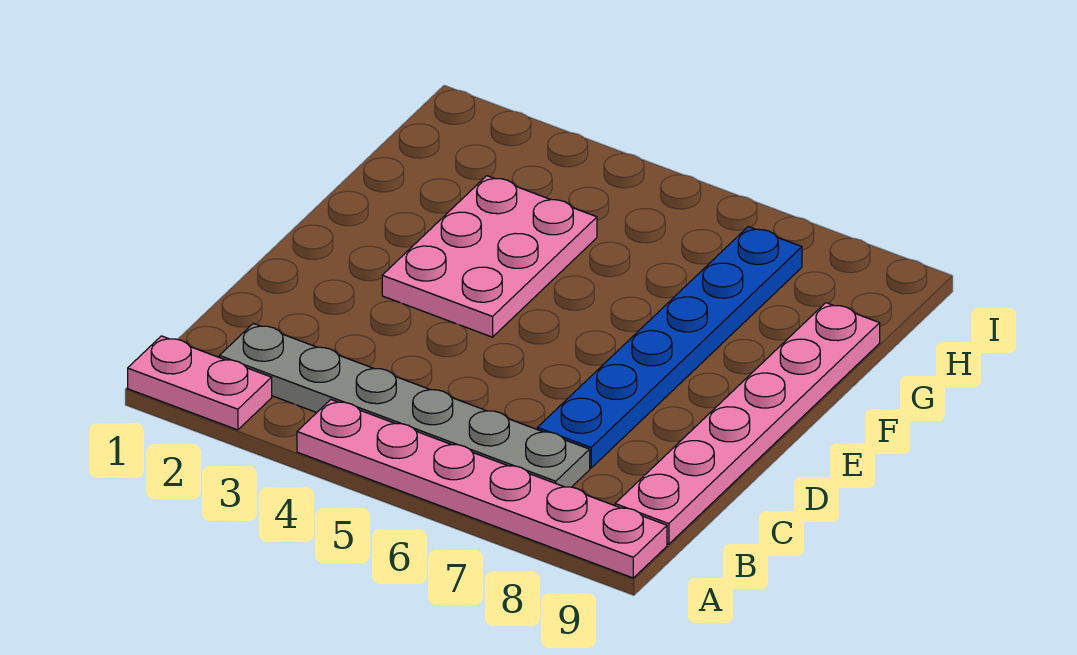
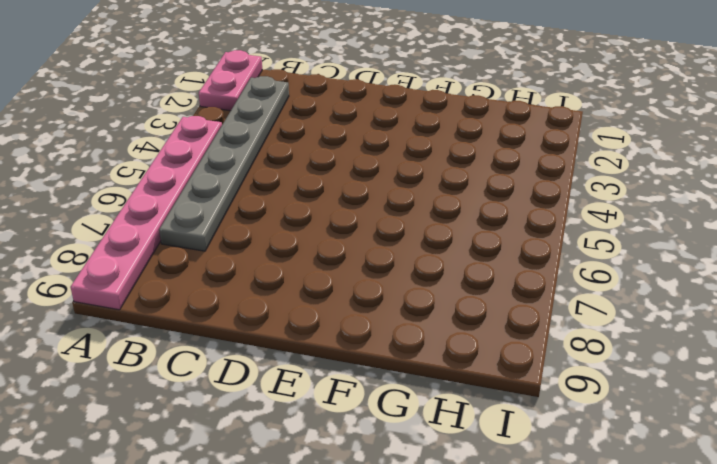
none -> pink 1x6 plate [615,303,880,544]
none -> blue 1x6 plate [537,227,802,468]

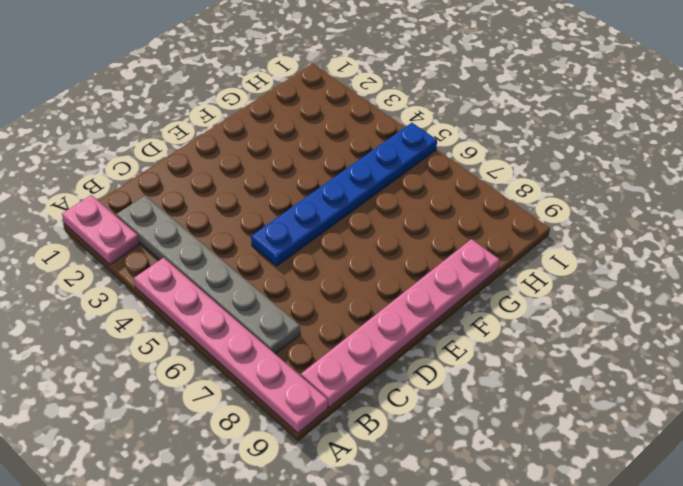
blue 1x6 plate [251,123,437,266] -> blue 1x6 plate moved to [537,227,802,468]
none -> pink 2x3 plate [382,176,597,337]

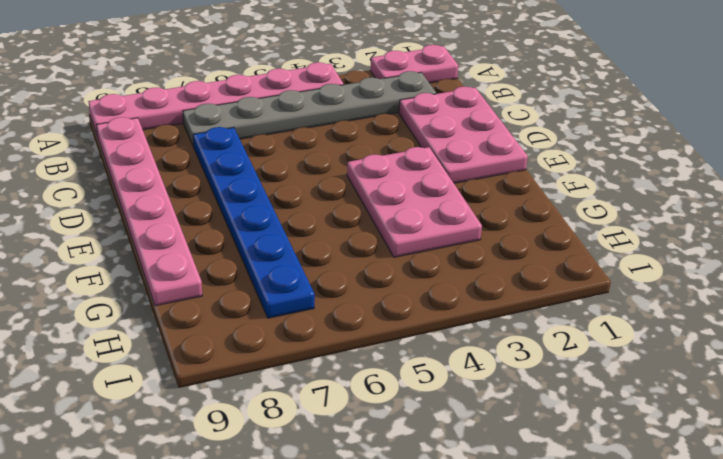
pink 2x3 plate [399,87,528,183] -> none

